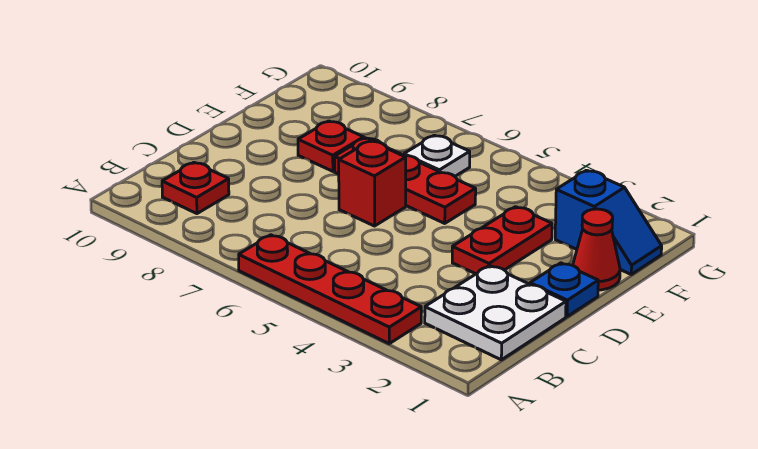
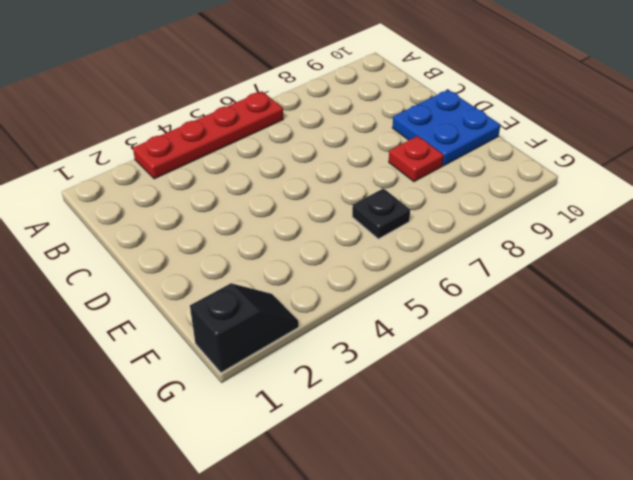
blue 2x2 plate [392,90,500,166] -> none
black 1x1 plate [352,188,410,239] -> white 1x1 plate [404,135,470,176]
black 1x2 slope [190,283,299,373] -> none
none -> white 2x2 plate [425,266,566,360]
none -> red 1x1 plate [162,162,229,214]

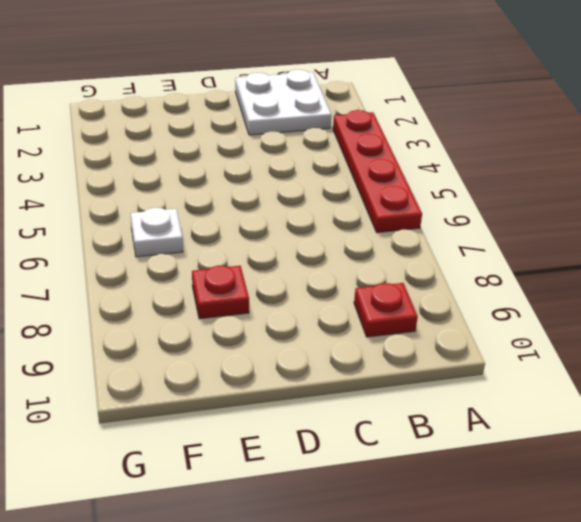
none -> blue 1x1 plate [530,263,598,317]
none -> red 1x2 plate [452,207,552,274]

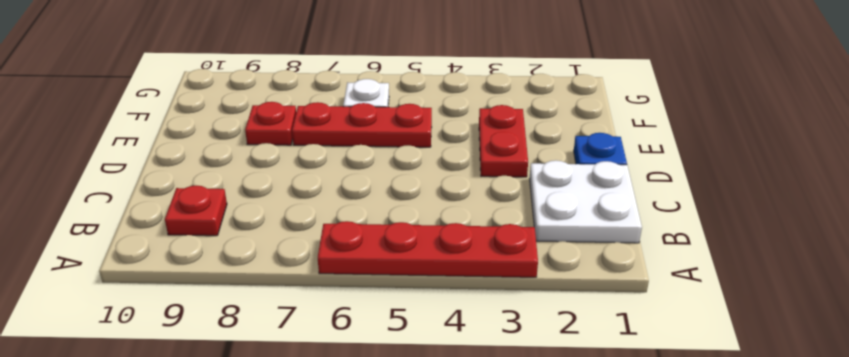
none -> red 1x1 brick [339,141,406,226]
none -> red 1x1 cone [573,209,620,290]

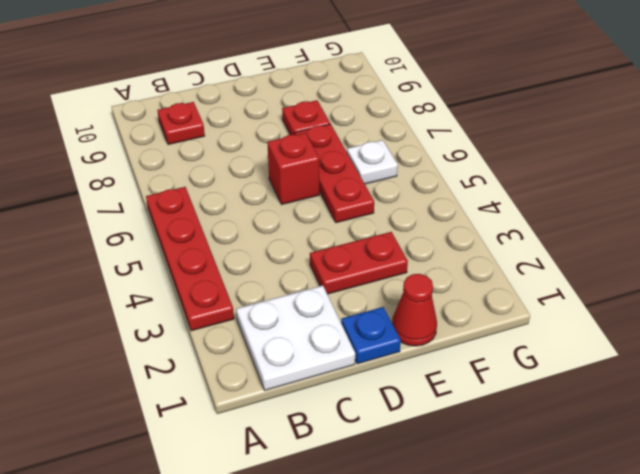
none -> blue 1x2 slope [555,170,662,274]

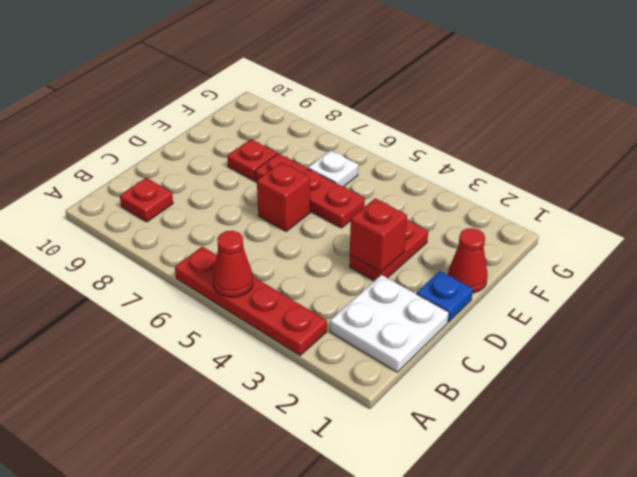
red 1x1 cone [213,231,253,297] -> none
red 1x1 brick [350,198,407,272] -> none
none -> blue 1x2 slope [555,170,662,274]

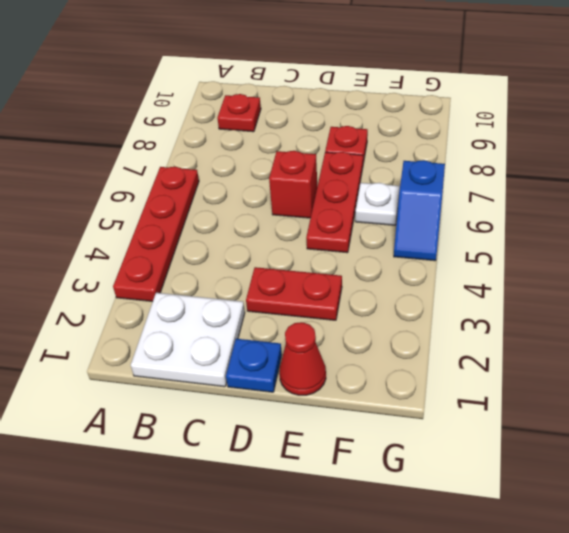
blue 1x2 slope [394,160,445,261] -> blue 1x2 slope moved to [555,170,662,274]

